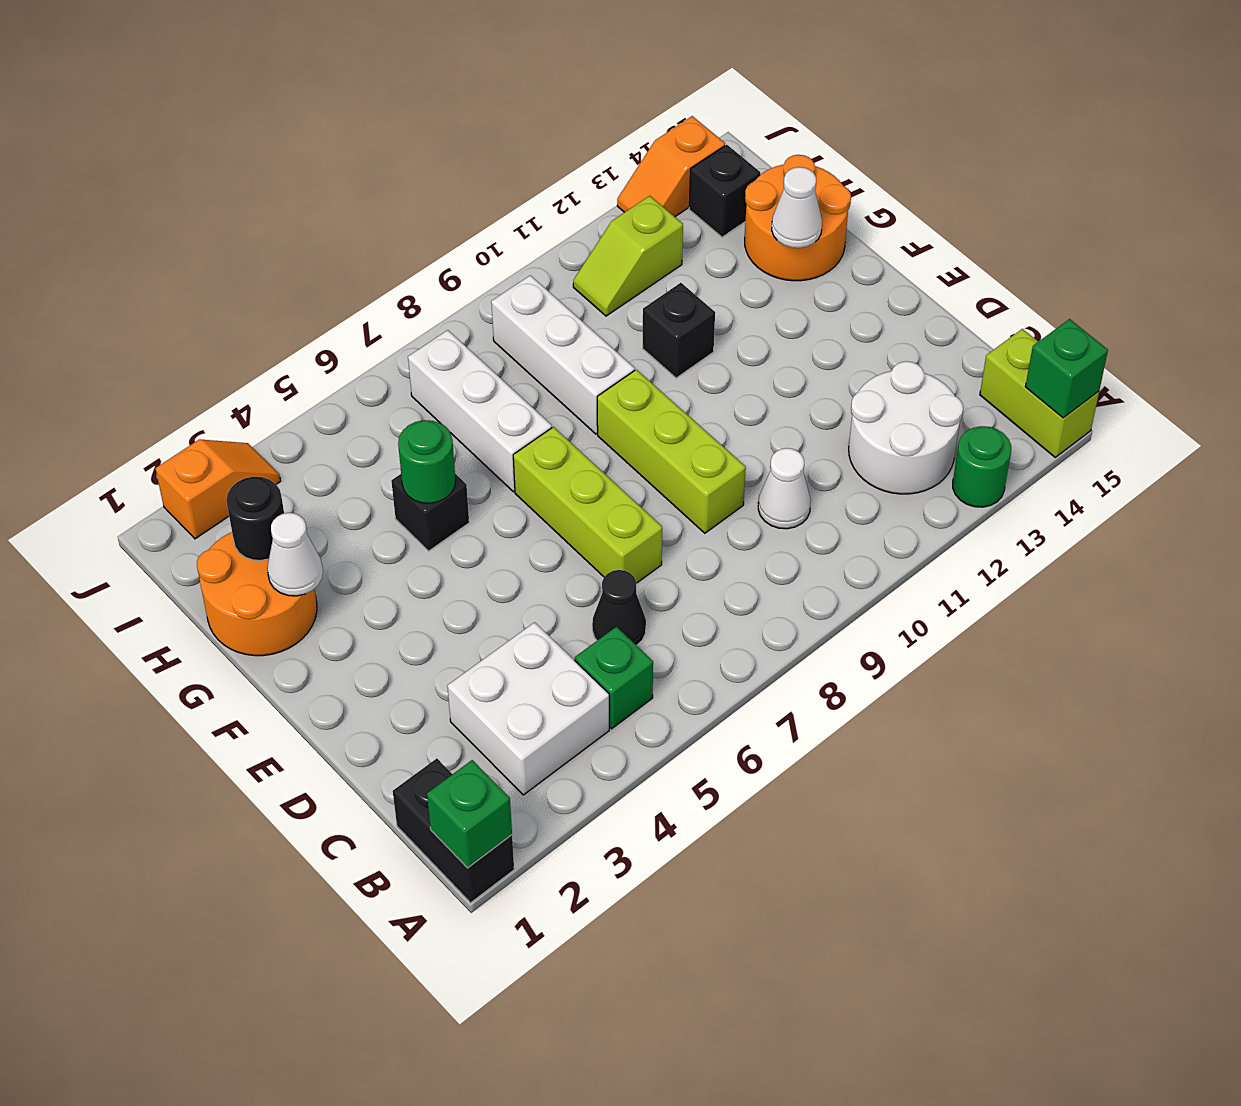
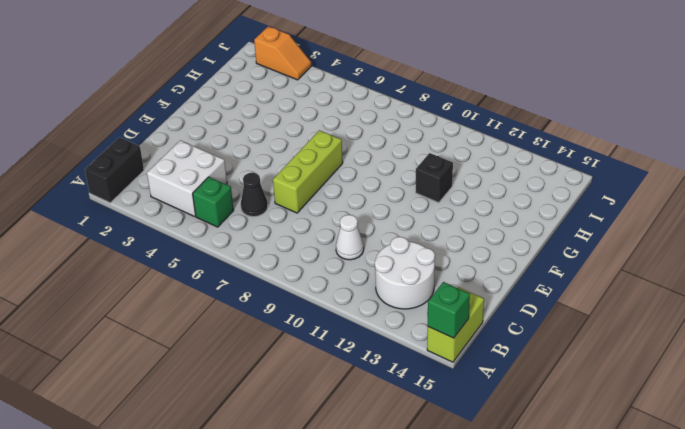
none -> green 1x1 round brick [953,426,1011,507]
none -> lime 1x3 brick [597,370,746,533]
none -> orange 2x2 round brick [197,532,317,656]

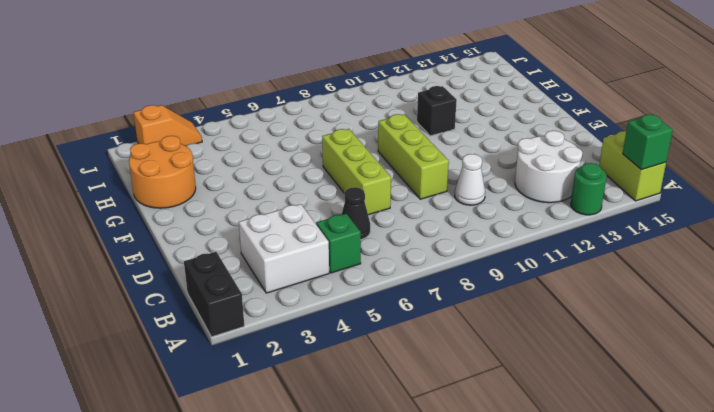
none -> black 1x1 brick [391,474,469,551]
none -> white 1x3 brick [408,330,552,492]
none -> white 1x3 brick [491,275,635,434]

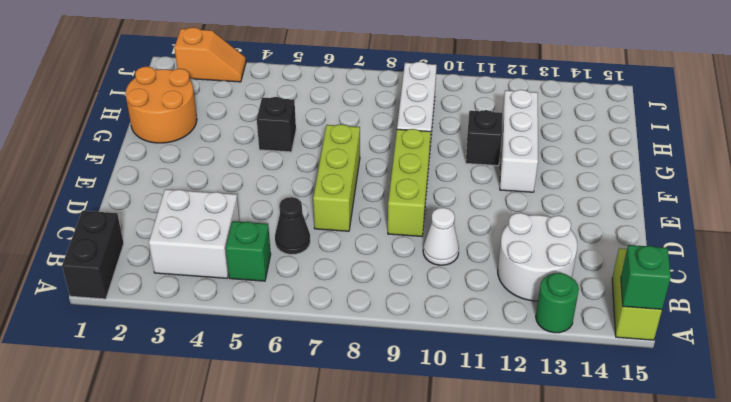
white 1x3 brick [500,90,538,192] -> white 1x3 brick moved to [408,330,552,492]
none -> orange 2x2 round brick [745,155,851,281]
none -> lime 1x2 slope [573,196,683,316]
none -> black 1x1 brick [689,145,760,237]

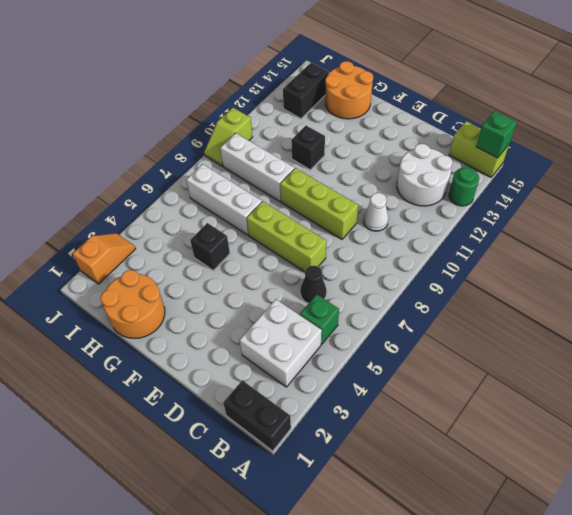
black 1x2 brick [283,63,329,119] -> black 1x1 brick [689,145,760,237]
lime 1x2 slope [204,108,252,166] -> lime 1x2 slope moved to [573,196,683,316]
none -> orange 1x2 slope [617,116,725,217]
none -> green 1x1 brick [427,760,512,868]
none -> white 1x1 cone [267,513,323,596]

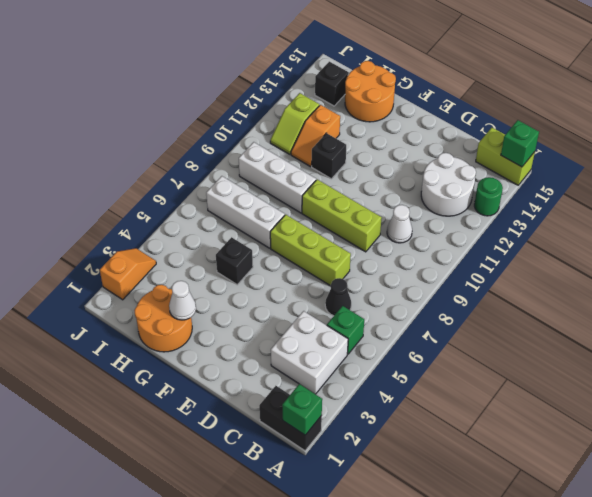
orange 1x2 slope [291,105,340,167] -> orange 1x2 slope moved to [617,116,725,217]
none -> green 1x1 round brick [398,420,456,503]
none -> white 1x1 cone [772,167,822,248]
none -> black 1x1 round brick [226,477,284,560]

